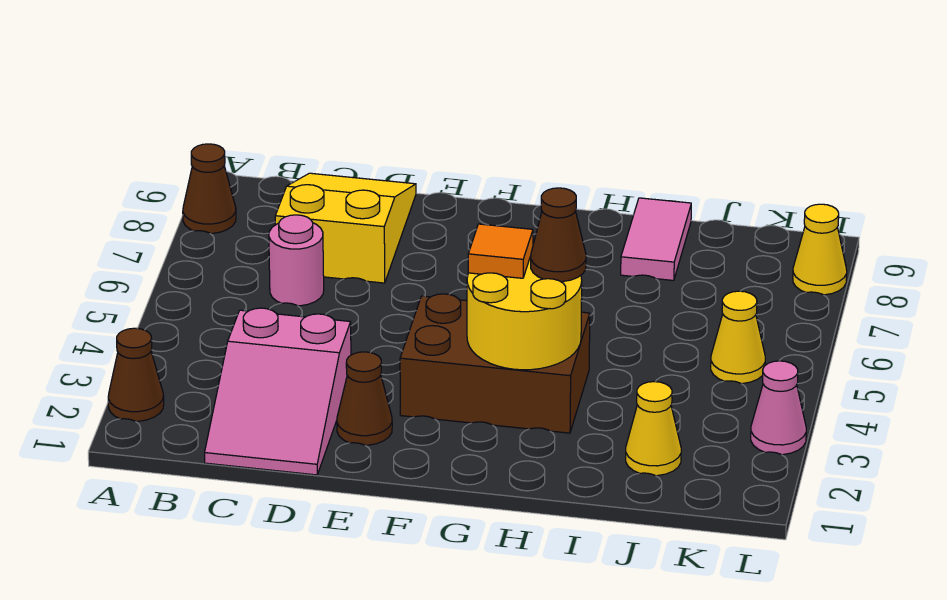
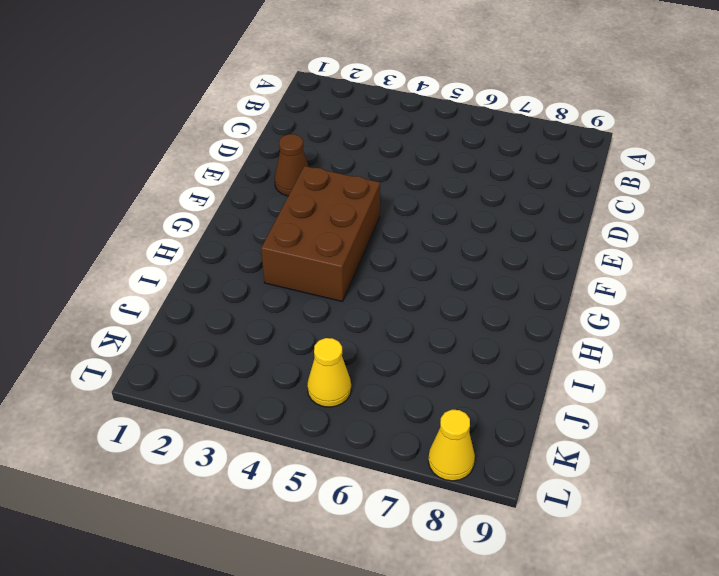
none -> brown 1x1 cone [108,328,164,421]
none -> brown 1x1 cone [183,144,236,233]
none -> pink 2x3 slope [205,308,351,475]

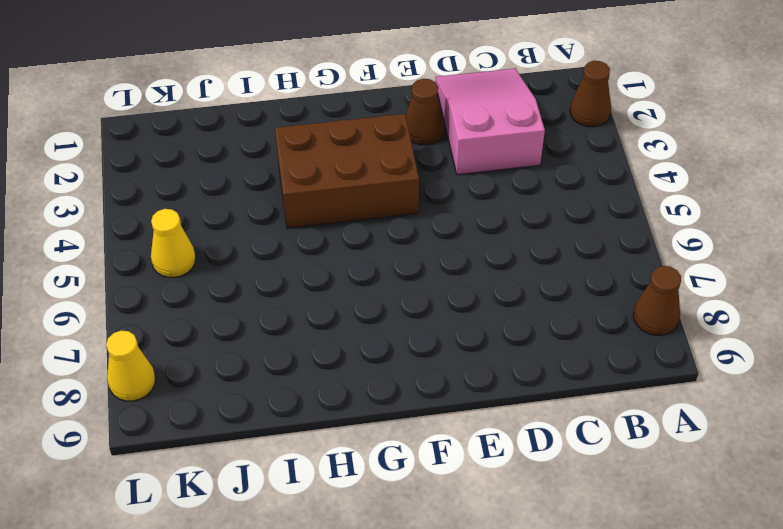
none -> pink 1x1 round brick [269,215,324,306]
none -> yellow 2x3 slope [275,173,416,283]
none -> pink 1x2 tile [621,198,691,280]

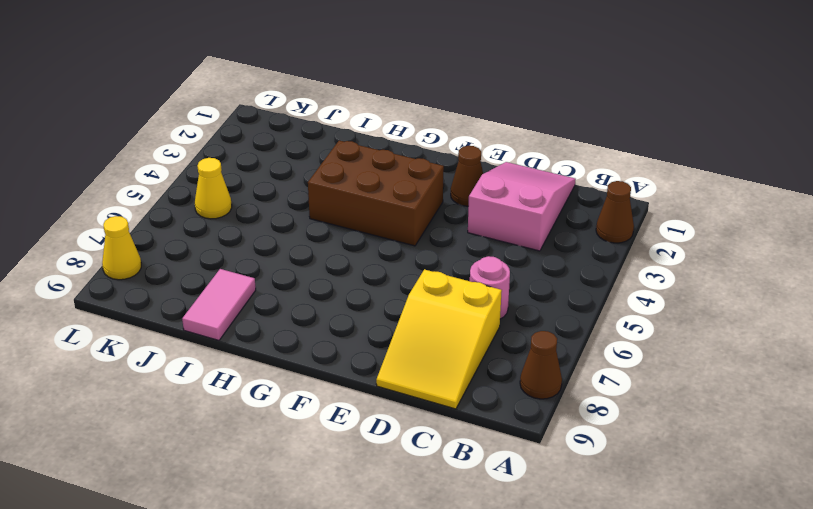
none -> yellow 1x1 cone [626,382,681,476]
none -> pink 1x1 cone [751,361,806,455]
none -> yellow 2x2 round brick [467,256,582,370]

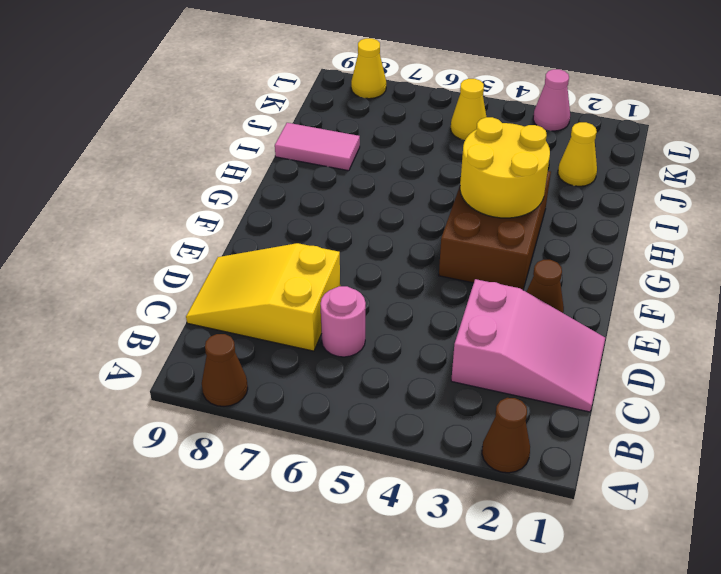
none -> orange 1x1 tile [468,224,533,278]
none -> brown 1x1 cone [531,188,586,282]

